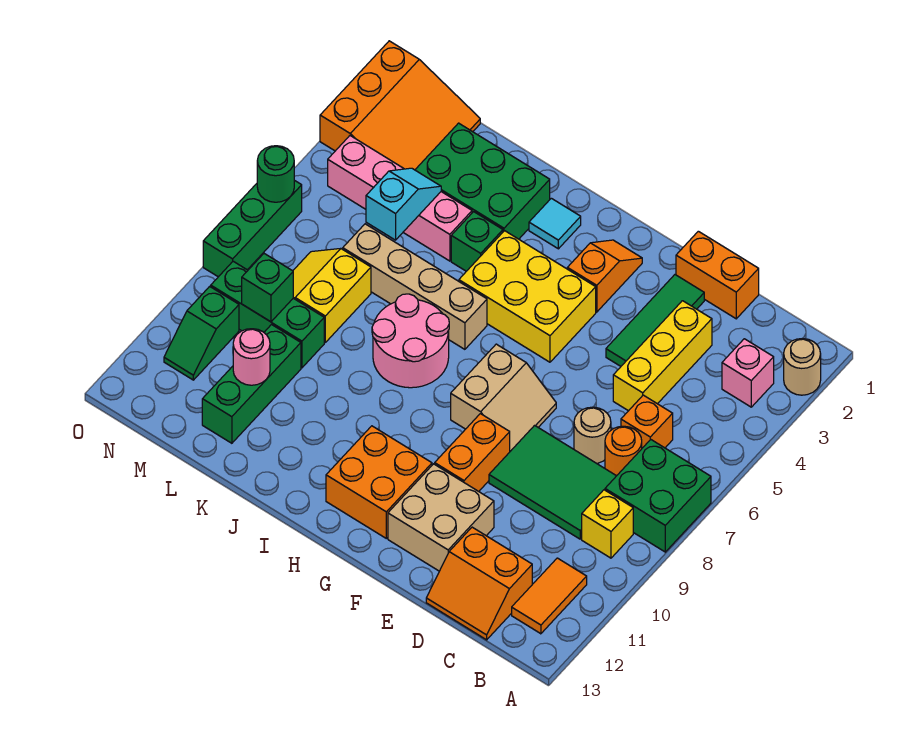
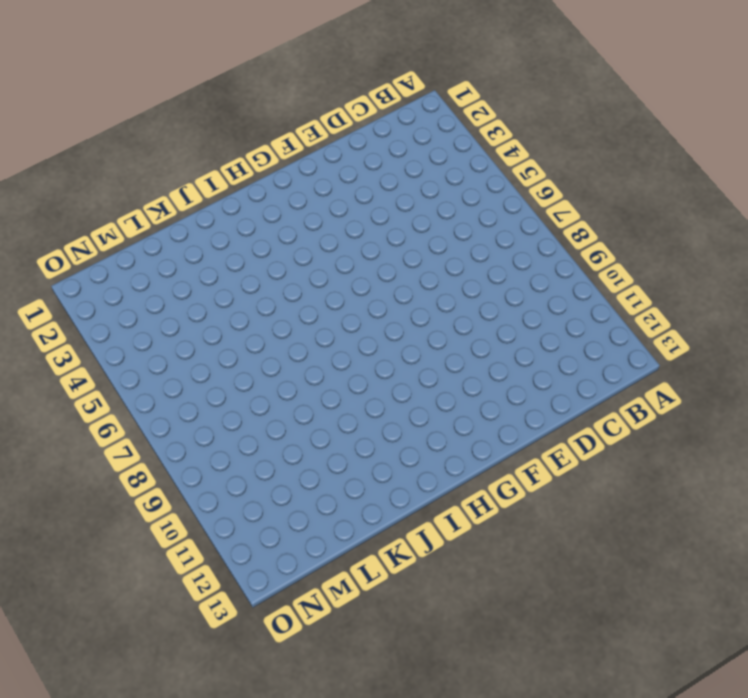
none -> tan 1x1 round brick [784,339,821,395]
none -> green 2x2 brick [605,439,711,552]
none -> pink 1x1 brick [722,339,774,407]
none -> yellow 1x1 brick [582,490,633,558]

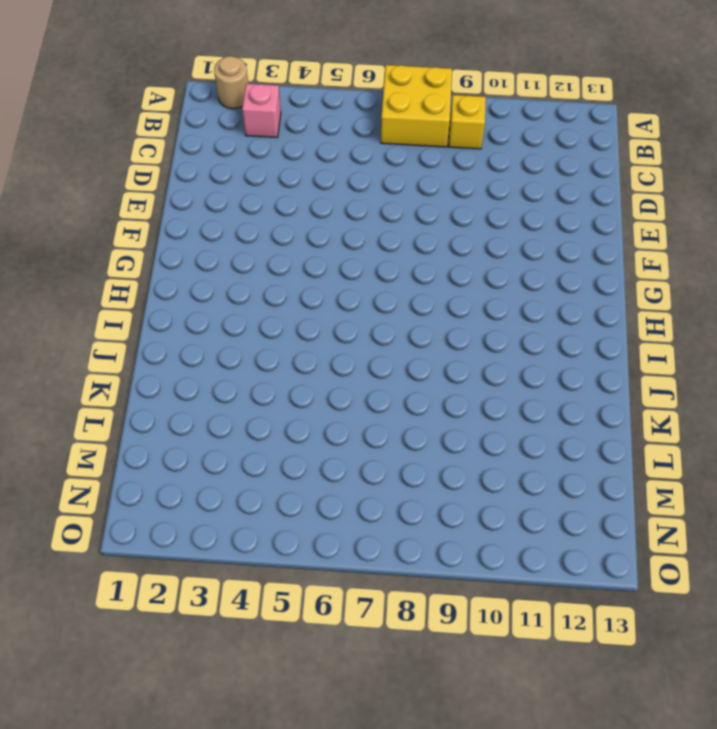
yellow 2x2 brick [381,65,452,147] -> green 2x2 brick [605,439,711,552]
none -> orange 1x2 tile [512,558,587,634]
none -> orange 1x1 brick [621,395,673,448]
none -> orange 1x1 round brick [605,426,642,476]
none -> green 2x3 tile [489,425,616,539]

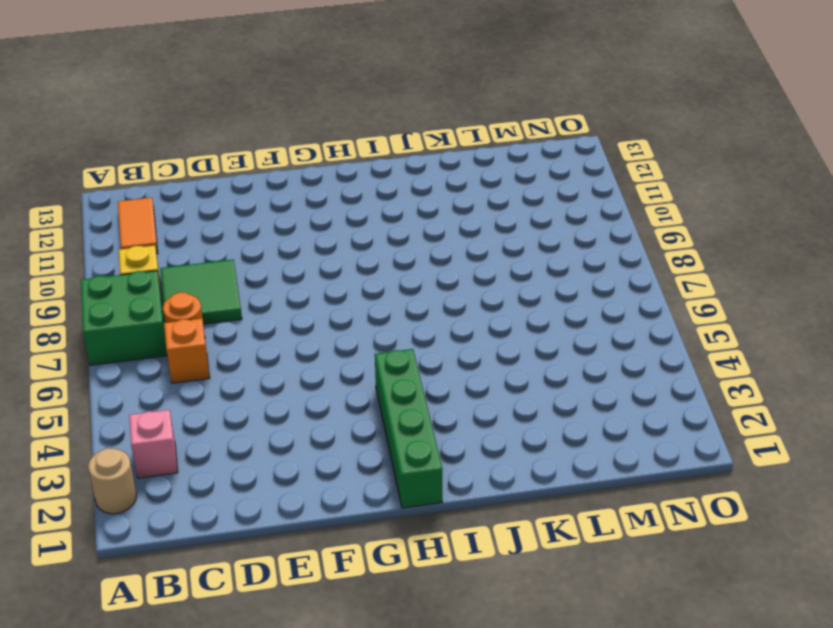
green 2x2 tile [160,259,242,324] -> green 2x3 tile [489,425,616,539]
green 1x4 brick [375,349,442,508] -> yellow 2x3 brick [459,231,596,362]
none -> orange 2x2 slope [426,527,532,640]
none -> orange 1x2 brick [676,231,759,319]
none -> yellow 1x3 brick [613,301,712,411]
none -> tan 1x1 round brick [574,407,611,463]

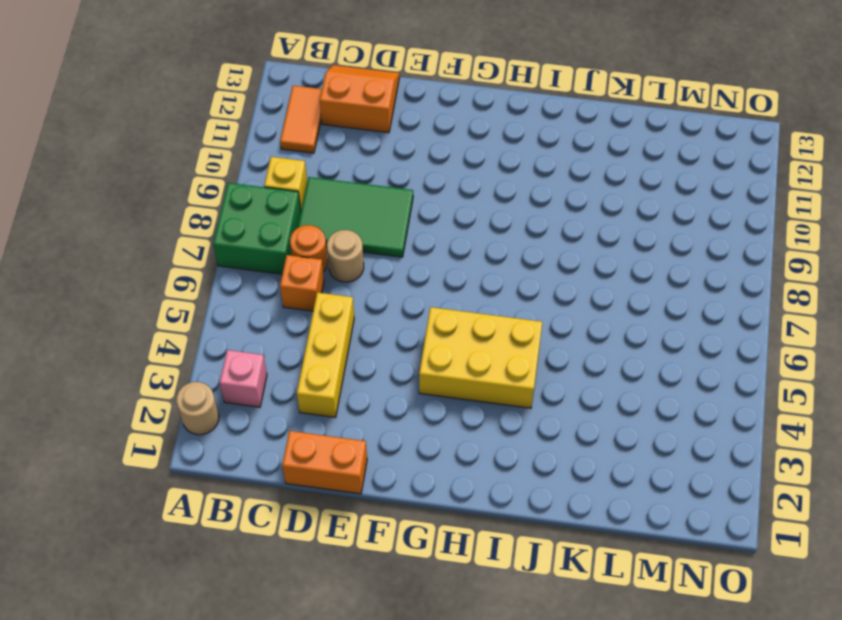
none -> green 1x3 tile [606,275,704,366]
none -> tan 2x2 brick [388,464,494,571]
none -> tan 2x2 slope [451,344,556,451]
none -> orange 1x2 brick [435,414,510,491]

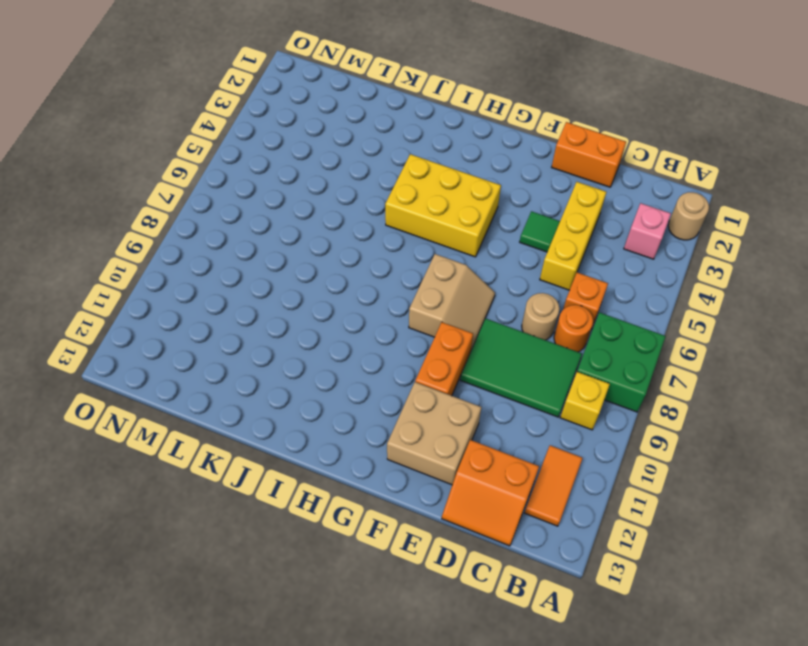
green 1x1 tile [520,211,560,252] -> green 1x3 tile [606,275,704,366]
none -> orange 1x2 slope [567,240,642,312]
none -> orange 2x2 brick [326,426,432,538]
none -> cyan 1x1 tile [529,198,581,249]
none -> tan 1x4 brick [343,224,487,349]

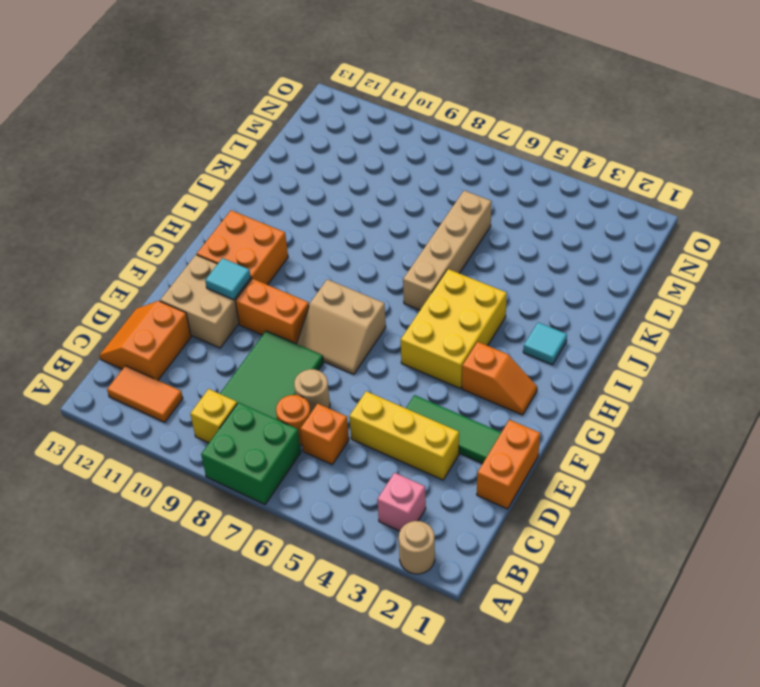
cyan 1x1 tile [205,258,251,300] -> none
none -> pink 2x2 round brick [372,294,449,388]
none -> green 2x3 brick [415,123,550,239]
none -> green 1x1 brick [451,212,503,271]
none -> pink 1x4 brick [328,136,472,261]

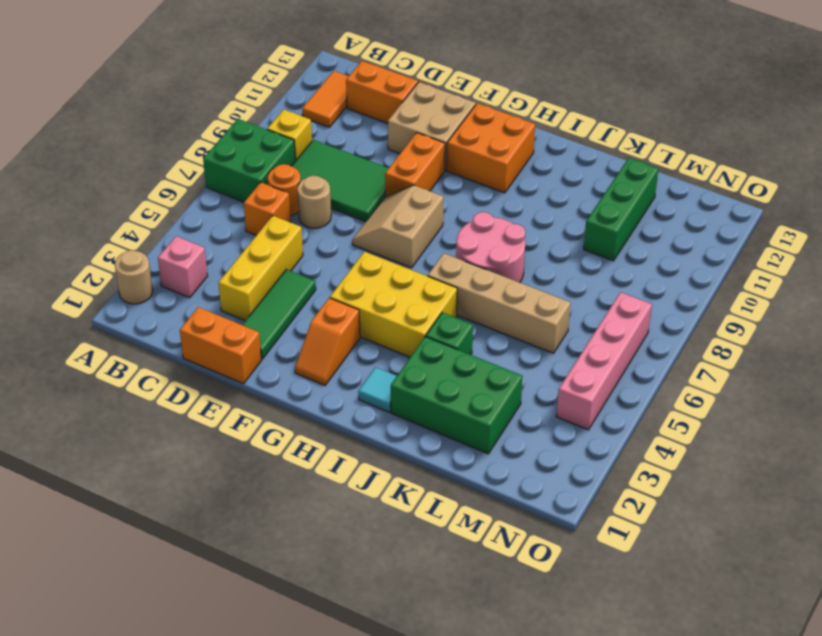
pink 1x4 brick [556,292,652,430] -> pink 1x4 brick turned to [328,136,472,261]
none -> yellow 2x2 slope [293,249,371,342]
none -> green 1x3 brick [211,261,324,368]
none -> orange 3x3 slope [320,41,480,170]
none -> green 1x2 slope [164,286,239,380]

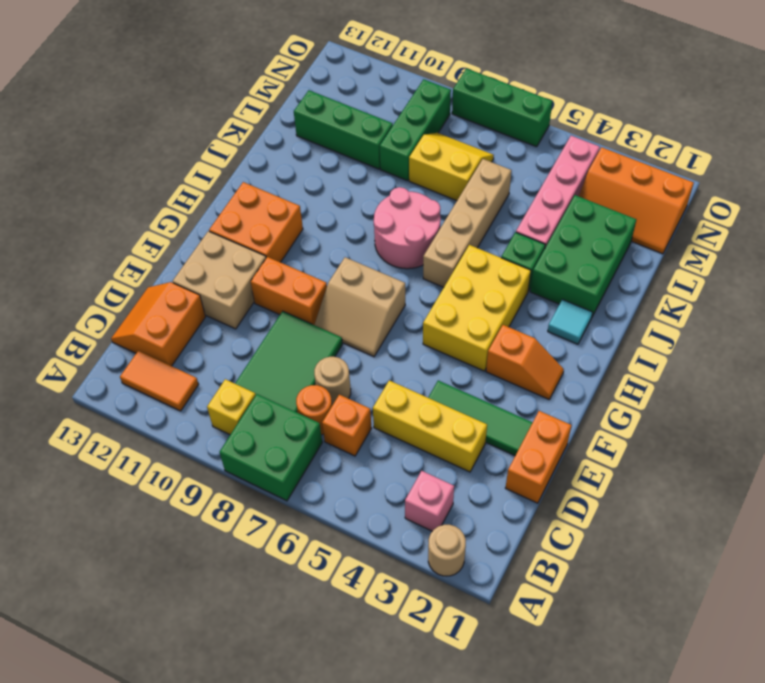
orange 2x3 slope [579,147,694,254] -> orange 3x3 slope [320,41,480,170]
none -> green 1x2 slope [164,286,239,380]
none -> cyan 1x2 slope [366,168,441,240]
none -> pink 1x1 round brick [233,329,270,385]
none -> green 1x1 brick [242,254,293,322]

